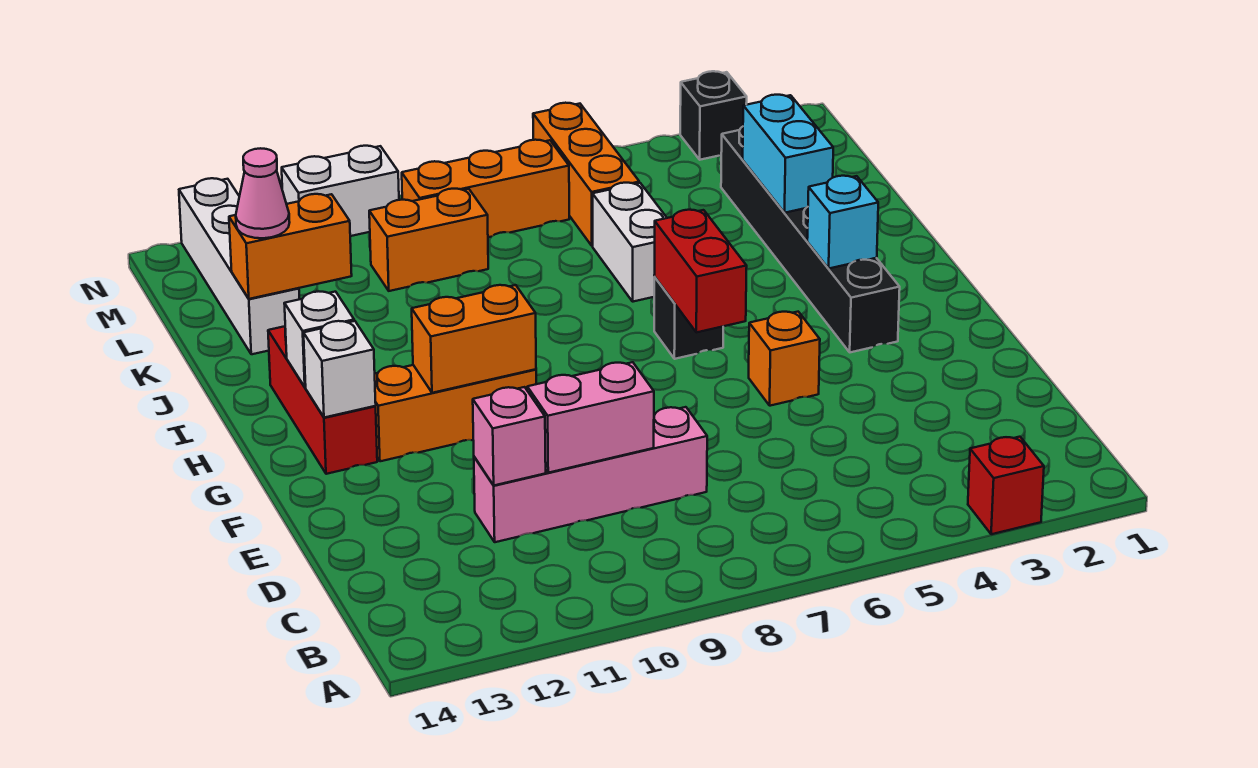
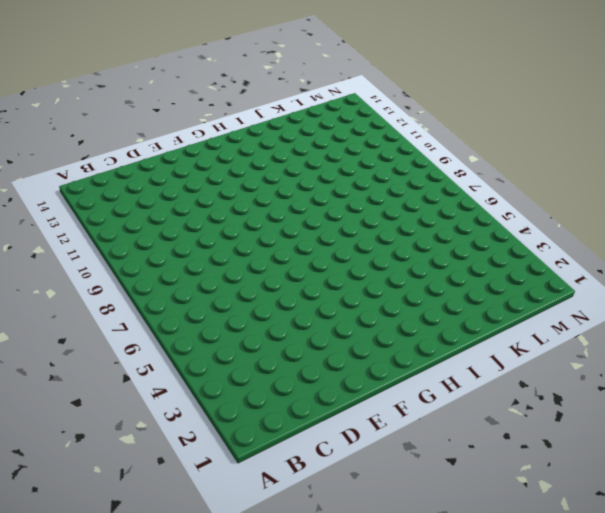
none -> red 1x1 brick [968,437,1044,534]
none -> pink 1x4 brick [474,407,707,542]
none -> orange 1x1 brick [749,312,820,406]

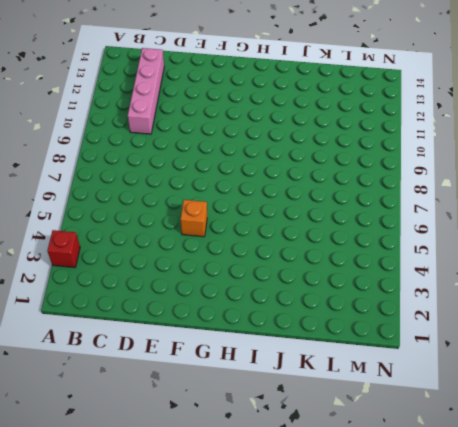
pink 1x4 brick [128,48,164,134] -> pink 1x4 brick moved to [474,407,707,542]
none -> black 1x6 brick [721,127,900,352]
none -> orange 1x3 brick [375,365,536,461]
none -> red 1x3 brick [268,326,377,474]

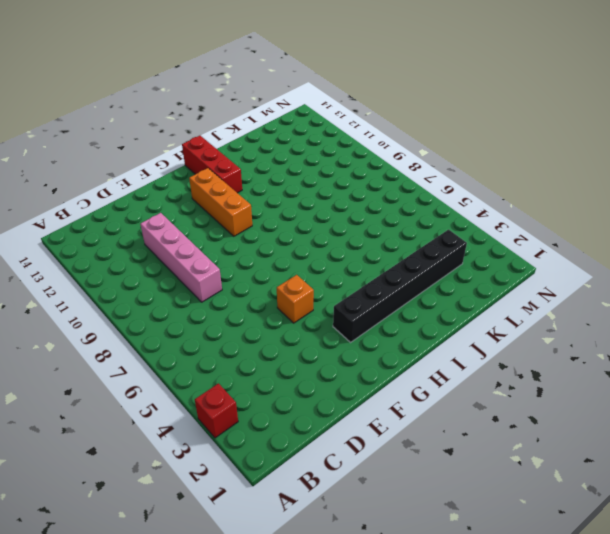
red 1x3 brick [182,136,242,193] -> red 1x3 brick turned to [268,326,377,474]
none -> black 1x1 brick [654,277,723,359]
none -> white 1x2 brick [592,183,667,302]
none -> white 1x4 brick [179,178,299,354]

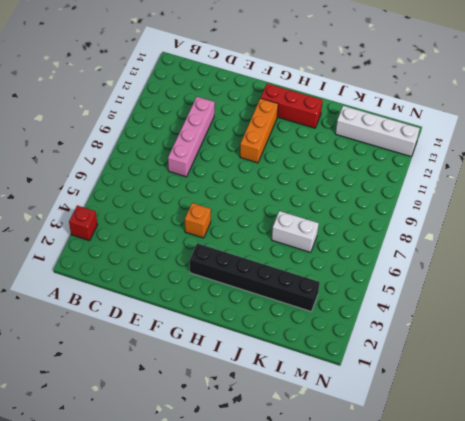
none -> black 1x1 brick [654,277,723,359]
none -> orange 1x3 brick [533,103,639,246]
none -> orange 1x2 brick [369,189,488,291]

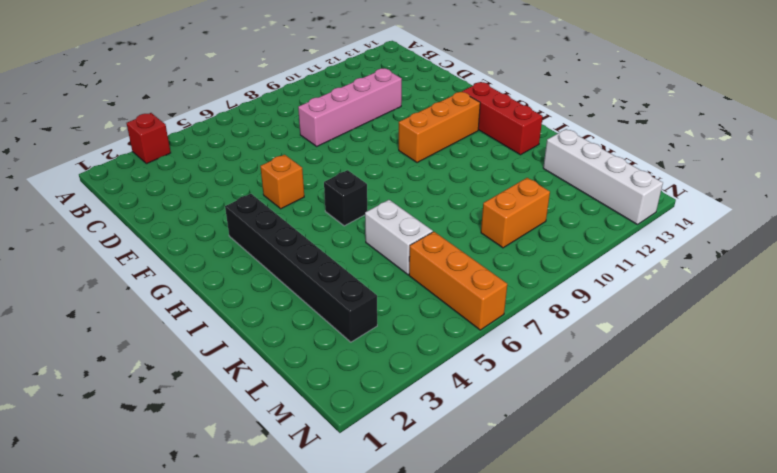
none -> orange 1x3 brick [402,140,569,237]
none -> black 1x1 brick [680,71,747,160]
none -> white 1x2 brick [282,146,399,236]

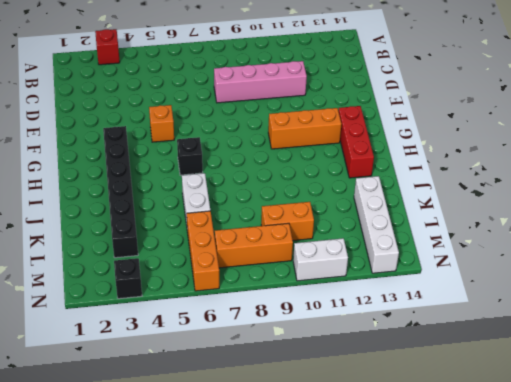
none -> pink 1x2 brick [527,362,654,473]
none -> pink 1x1 brick [473,387,546,485]
none -> red 1x2 brick [654,210,747,332]

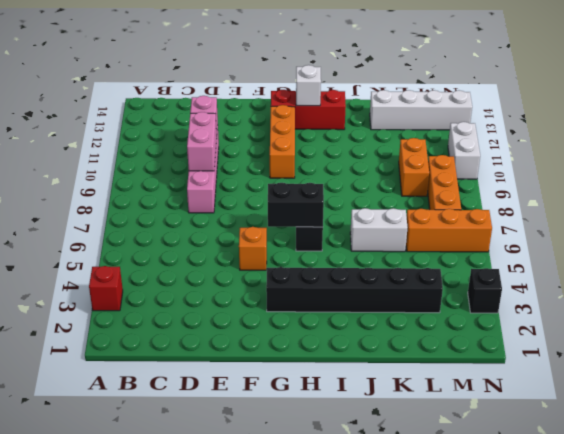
black 1x2 brick [268,183,324,227] -> red 1x2 brick [654,210,747,332]
none -> orange 1x2 brick [412,285,536,393]
none -> white 1x1 brick [304,321,376,418]
none -> cyan 1x1 brick [807,176,878,268]

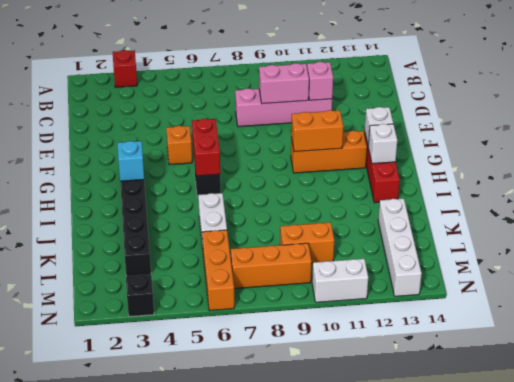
none -> cyan 1x2 brick [743,95,833,213]
none -> orange 1x2 brick [229,194,352,299]
none -> pink 1x1 cone [236,148,290,238]

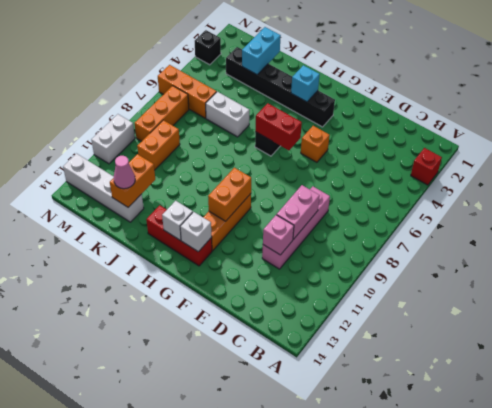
cyan 1x2 brick [242,27,281,75] -> cyan 1x2 brick turned to [743,95,833,213]

